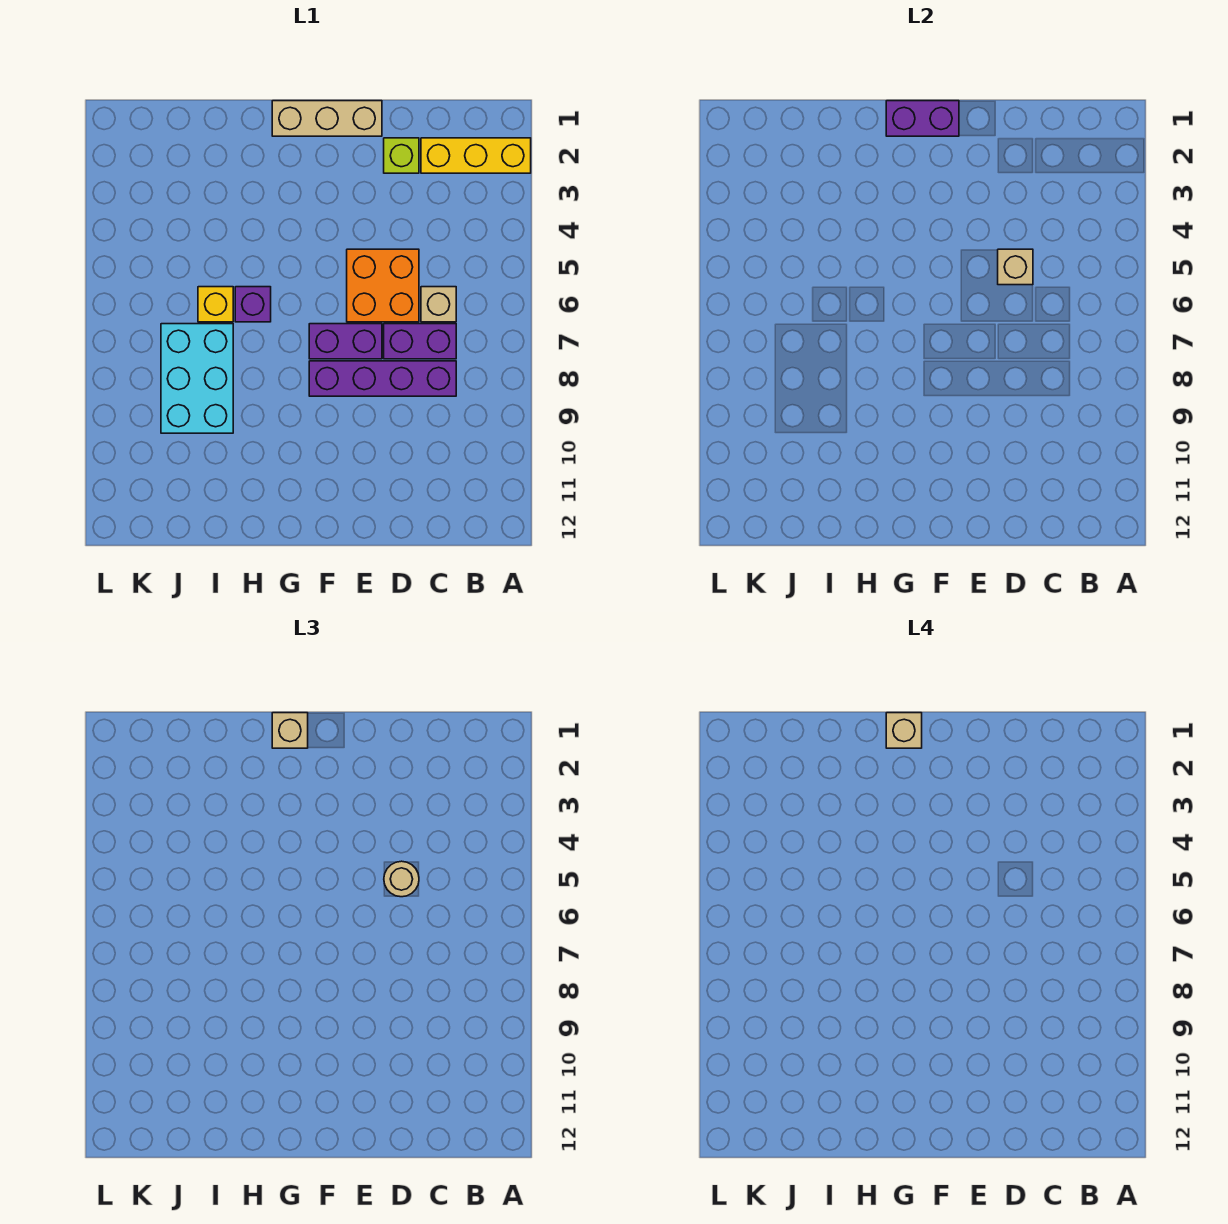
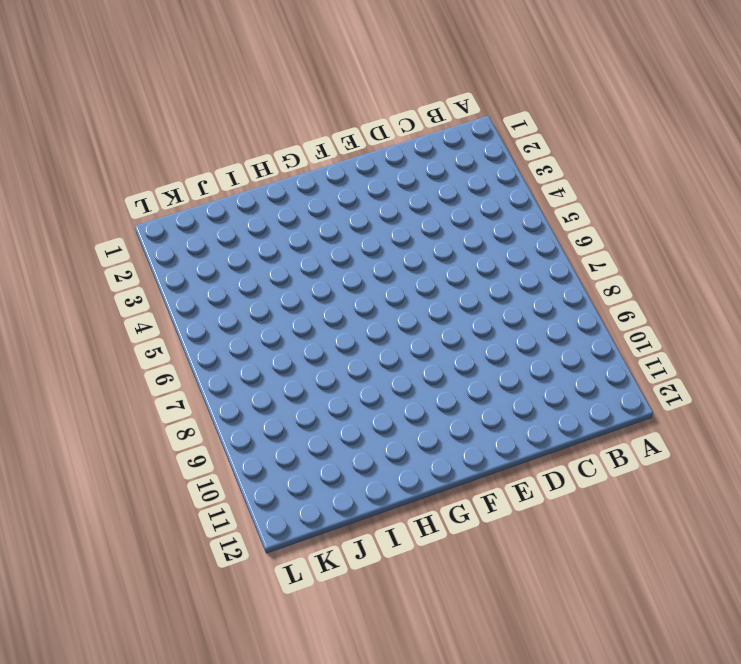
none -> yellow 1x3 brick [421,138,531,173]
none -> tan 1x1 brick [421,287,456,322]
none -> purple 1x2 brick [384,324,456,359]

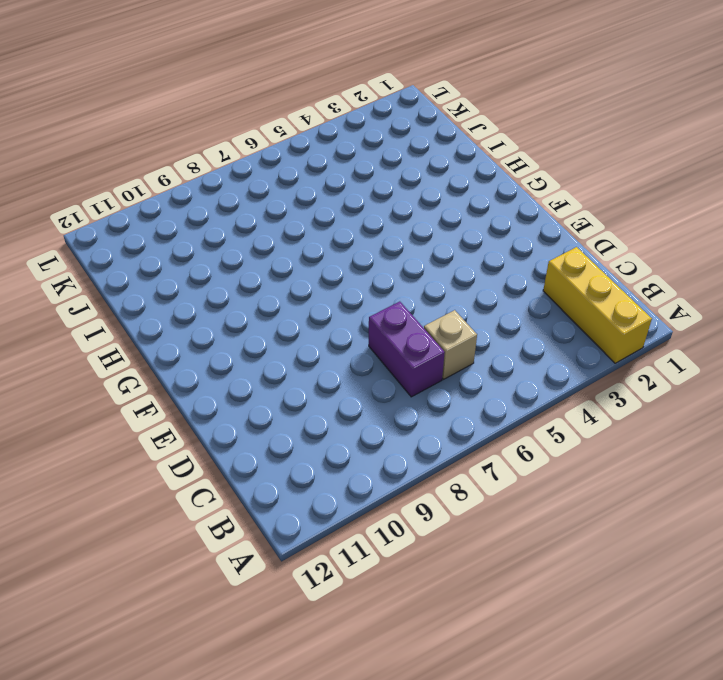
none -> purple 1x4 brick [309,361,456,396]
none -> lime 1x1 brick [384,138,419,173]
none -> orange 2x2 brick [347,249,419,322]

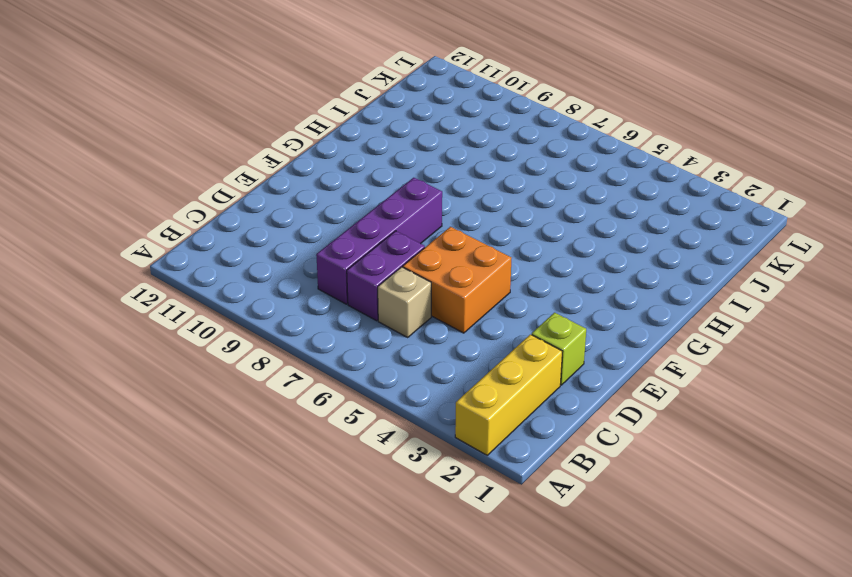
none -> tan 1x3 brick [272,101,382,136]
none -> purple 1x2 brick [309,324,382,359]
none -> purple 1x1 brick [235,287,271,322]

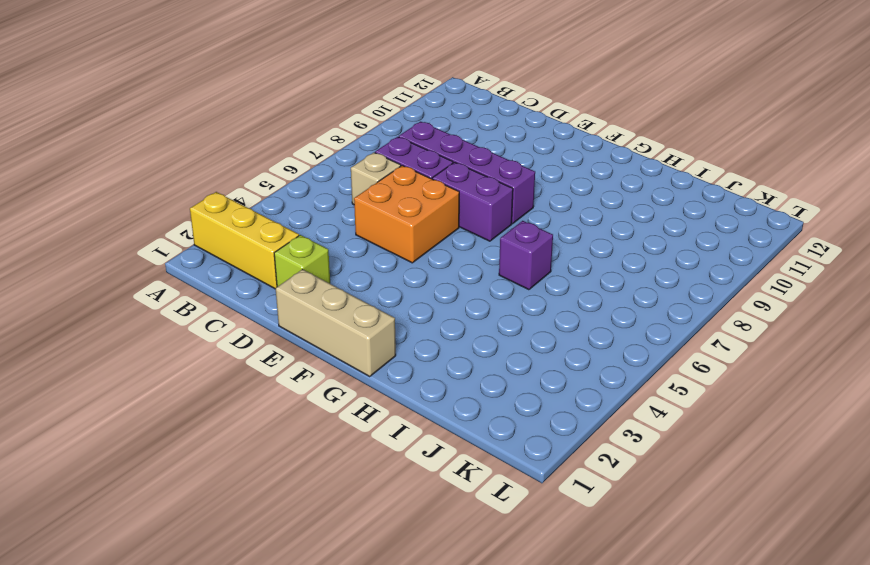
none -> yellow 1x1 brick [198,287,233,322]
none -> cyan 2x3 brick [161,324,233,433]
none -> tan 1x1 brick [998,249,1033,285]

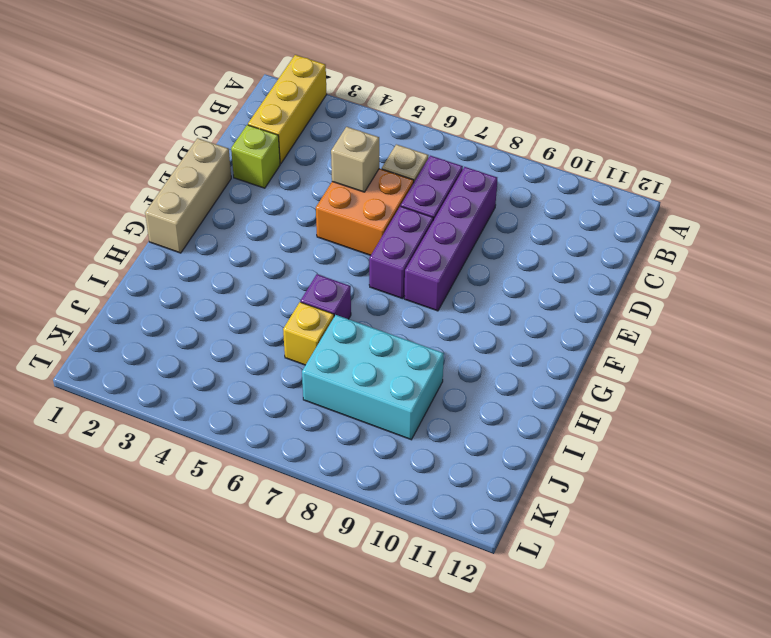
none -> purple 1x2 brick [886,101,959,136]
none -> tan 1x1 round brick [384,861,419,897]
none -> tan 1x1 brick [272,713,308,748]

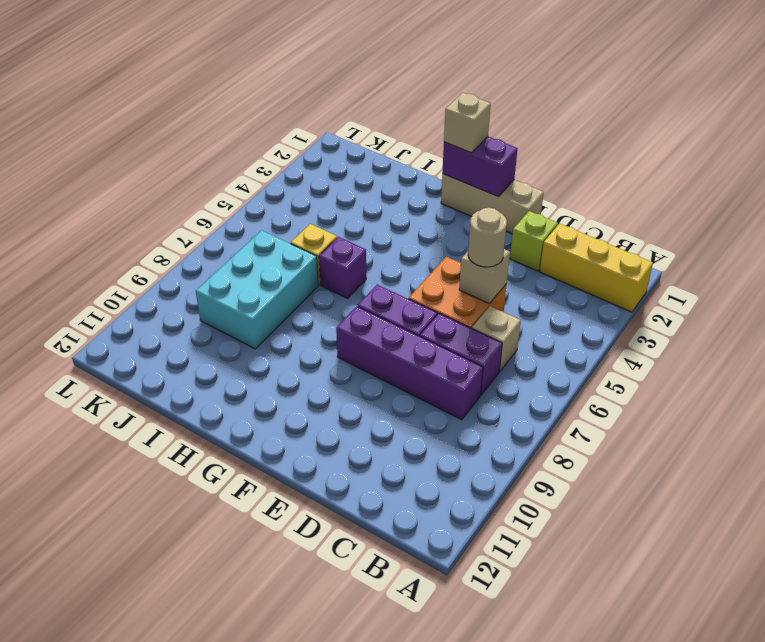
none -> tan 1x1 brick [886,713,922,748]

